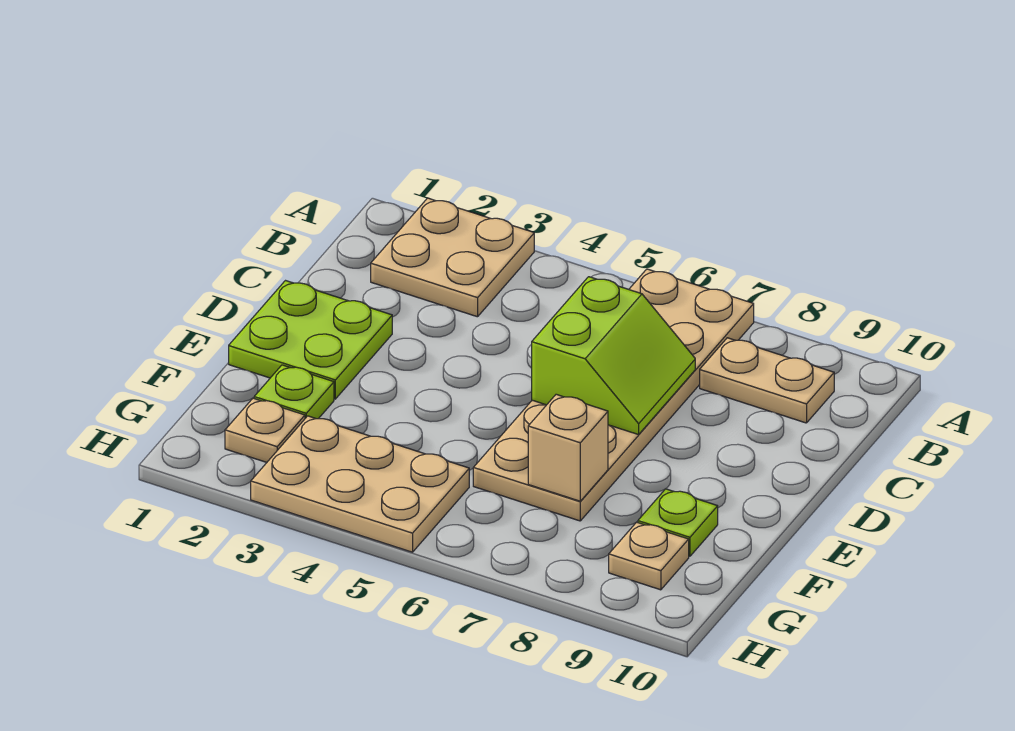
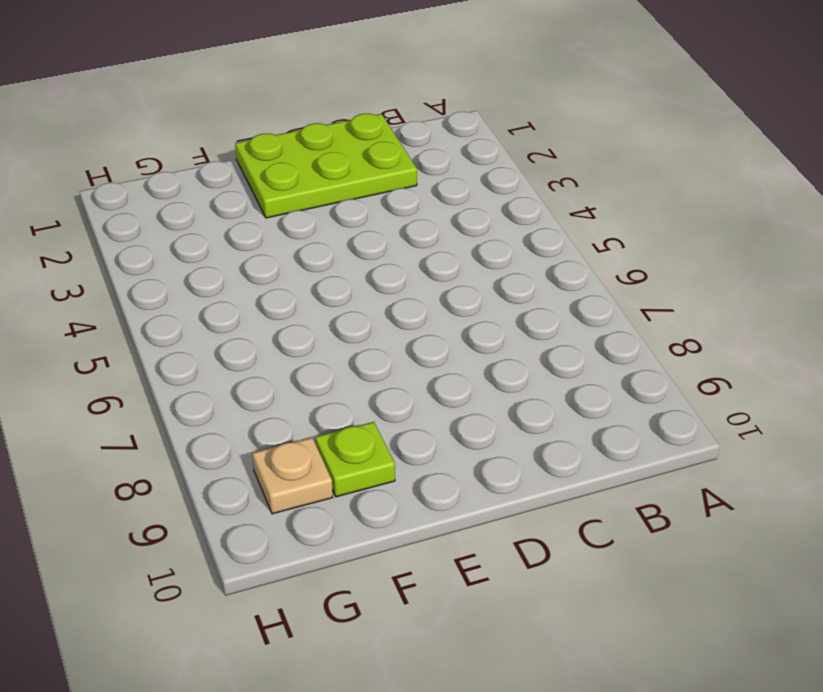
lime 2x3 plate [235,114,417,218] -> lime 2x2 plate [229,281,392,399]
none -> tan 2x2 plate [371,198,534,317]
none -> tan 2x6 plate [473,269,754,521]

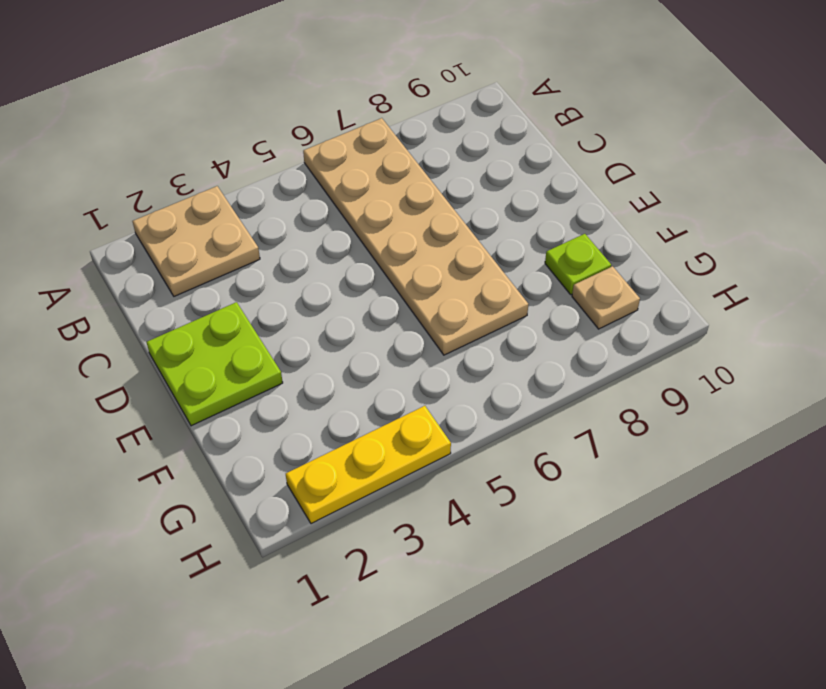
yellow 1x3 plate [286,406,451,524] -> tan 2x3 plate [251,416,469,552]
none -> tan 1x2 plate [700,338,834,423]
none -> lime 1x1 plate [254,365,334,419]

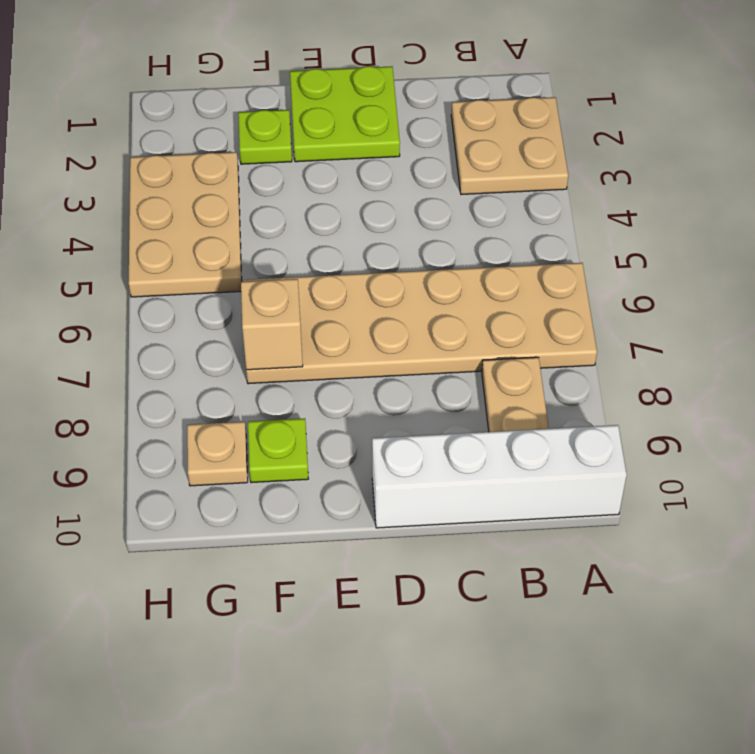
white 1x4 brick [372,425,627,528] -> none
none -> tan 1x1 plate [225,398,305,462]
none -> lime 2x2 slope [532,277,695,435]

